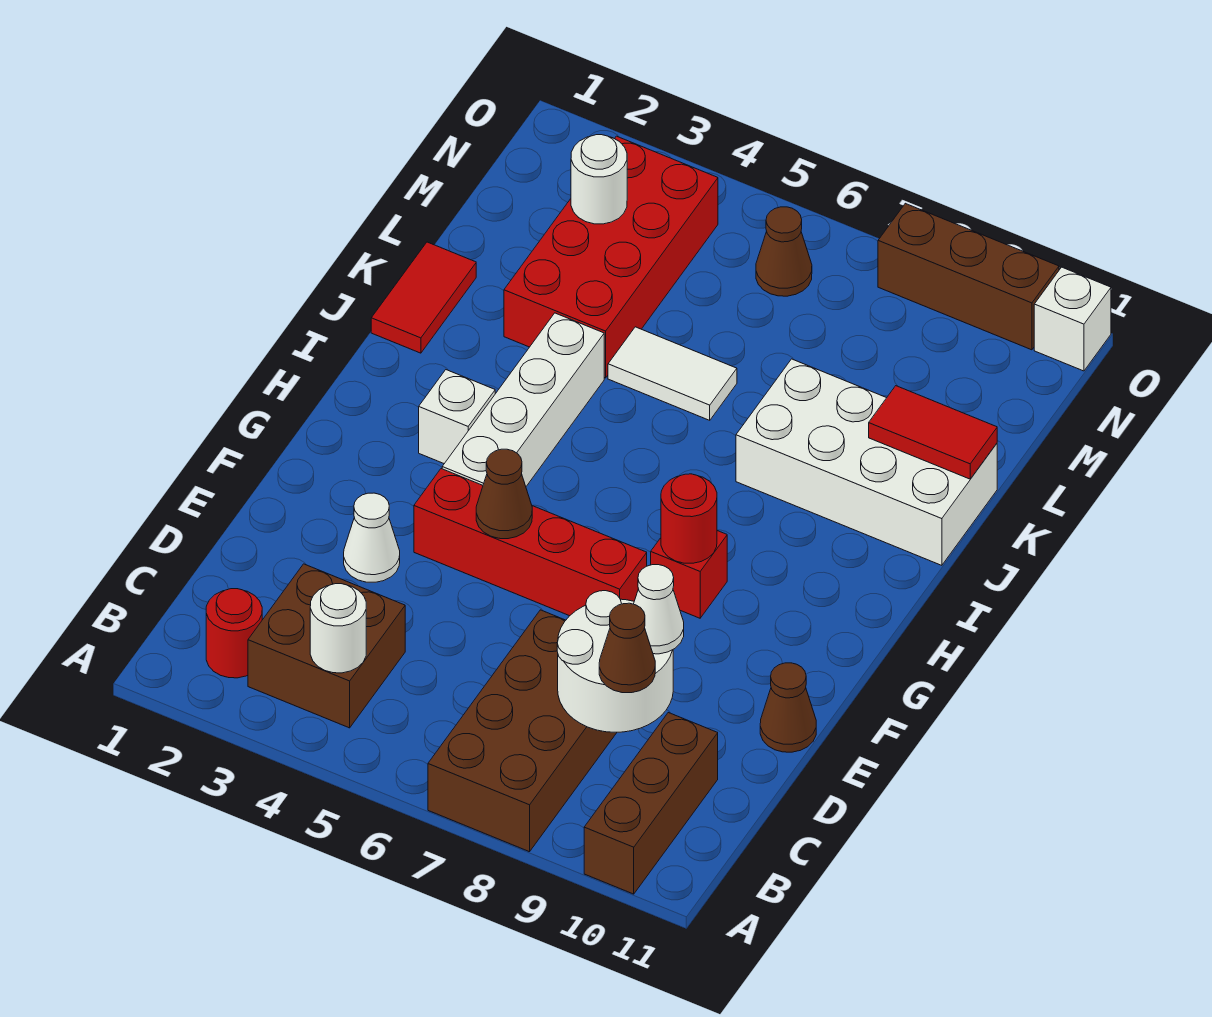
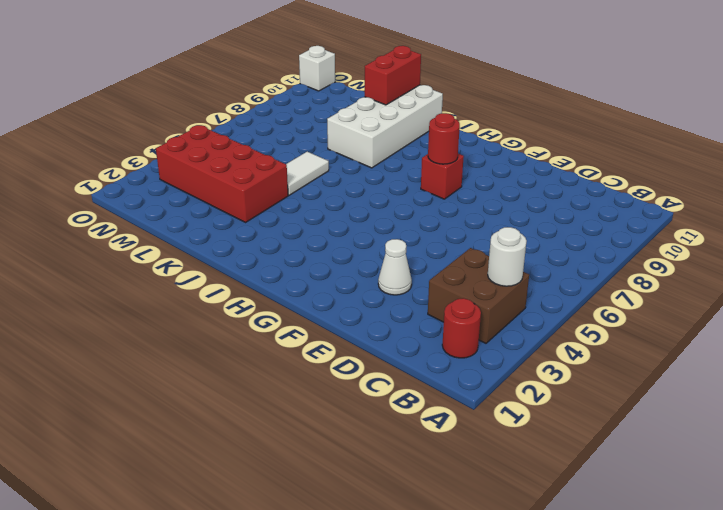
red 1x2 brick [365,46,421,105] -> red 1x2 tile [869,386,997,479]
none -> brown 2x4 brick [428,610,617,852]
none -> brown 1x3 brick [584,713,718,894]
none -> brown 1x1 cone [760,663,816,752]

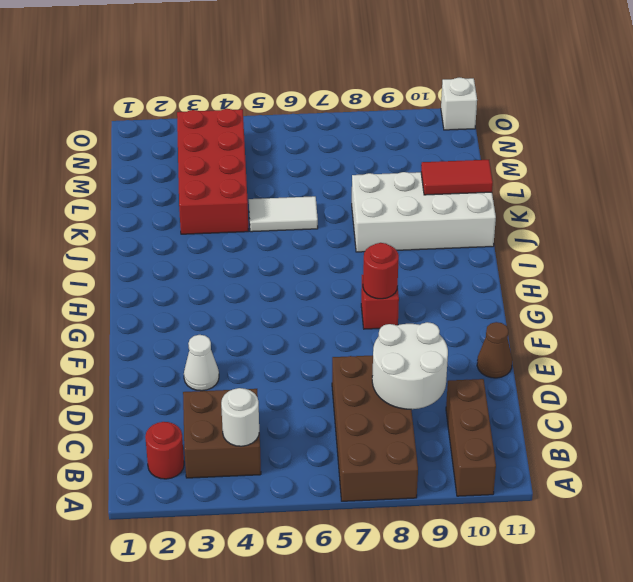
none -> red 1x4 brick [414,469,647,616]
none -> white 1x4 brick [442,313,604,486]
none -> white 1x1 brick [419,370,495,464]

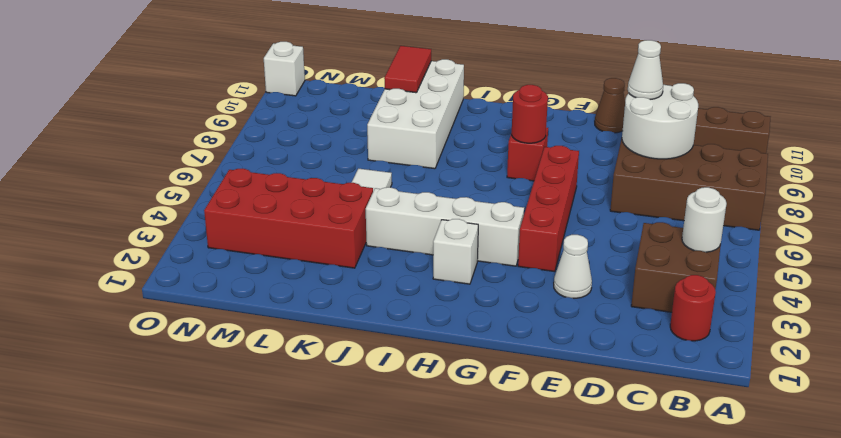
none -> red 1x2 tile [371,242,476,353]
none -> brown 1x1 cone [756,207,812,296]
none -> brown 1x3 brick [878,203,1059,350]

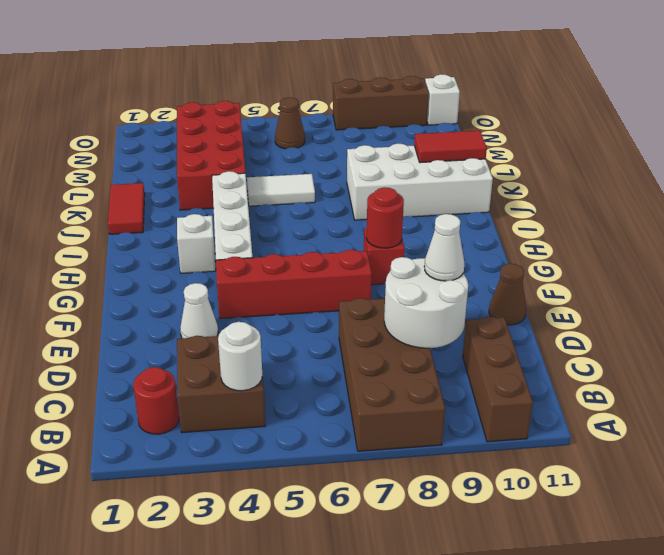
none -> brown 1x1 cone [476,449,532,539]
none -> white 1x1 round brick [571,135,627,224]
none -> brown 1x1 cone [599,603,655,693]

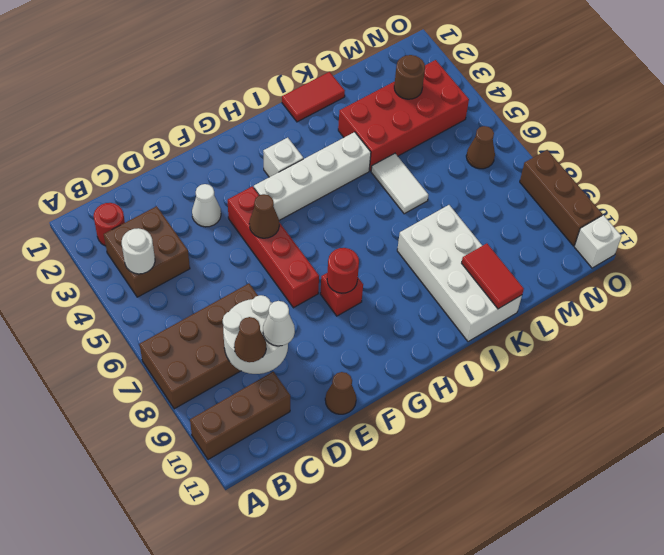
brown 1x1 round brick [394,55,425,99] -> white 1x1 round brick [571,135,627,224]

